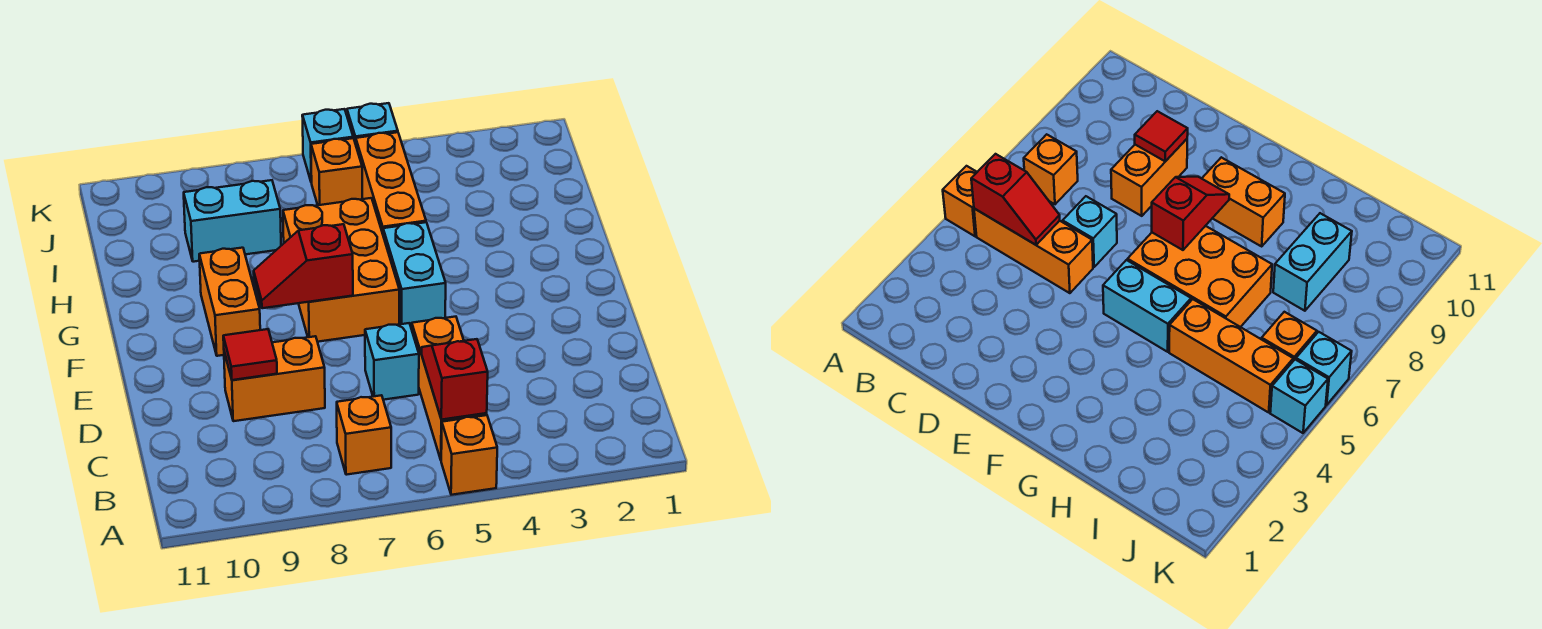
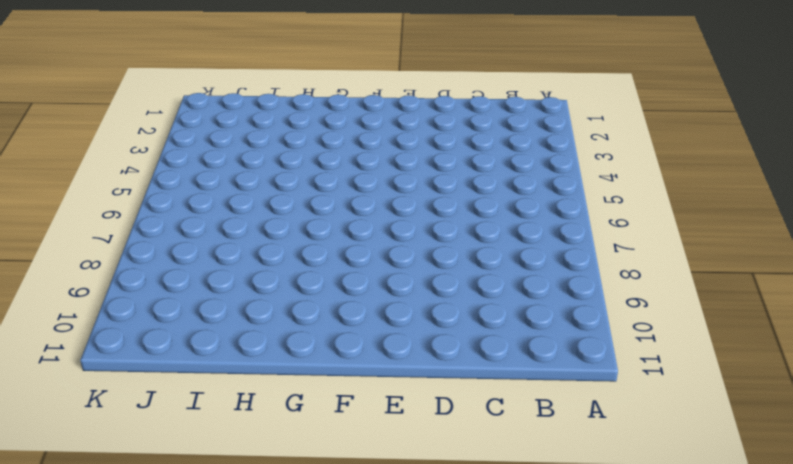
none -> orange 1x1 brick [441,415,497,495]
none -> orange 1x3 brick [411,317,487,460]
none -> orange 1x1 brick [337,395,391,475]

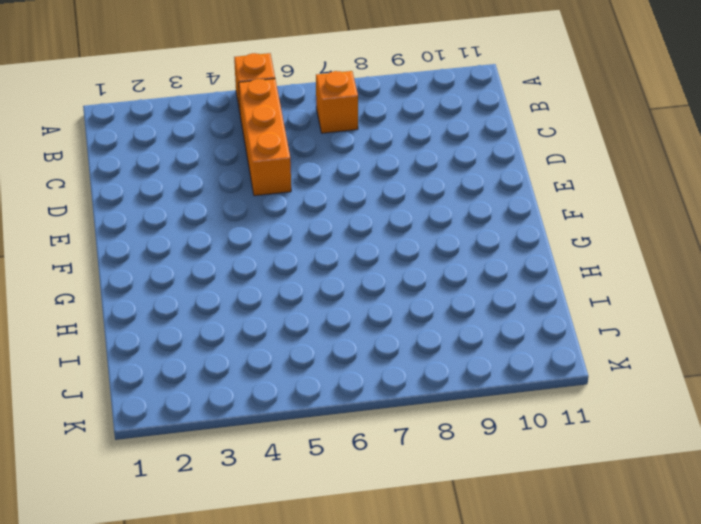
none -> cyan 1x1 brick [365,323,419,400]
none -> orange 1x2 brick [224,336,325,421]
none -> cyan 1x2 brick [383,222,446,328]

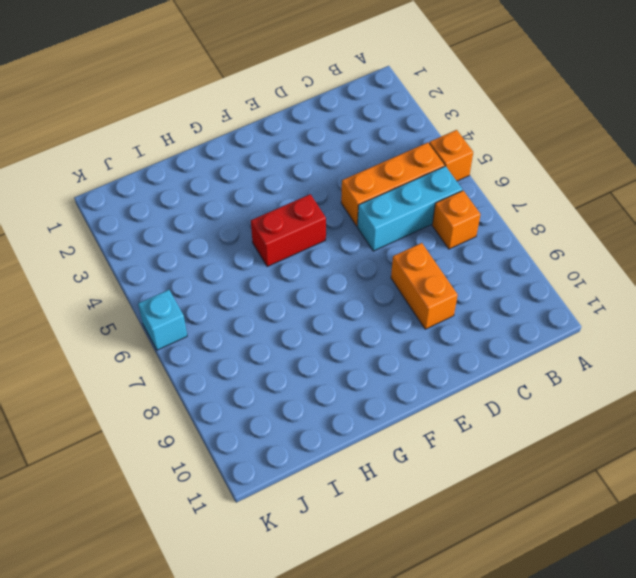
cyan 1x3 brick [357,166,462,251] -> cyan 1x1 brick [365,323,419,400]
red 1x2 brick [251,194,326,267] -> cyan 1x2 brick [383,222,446,328]
none -> orange 2x3 brick [283,198,399,342]
none -> orange 1x2 brick [199,248,260,356]
none -> orange 1x3 brick [356,132,426,233]

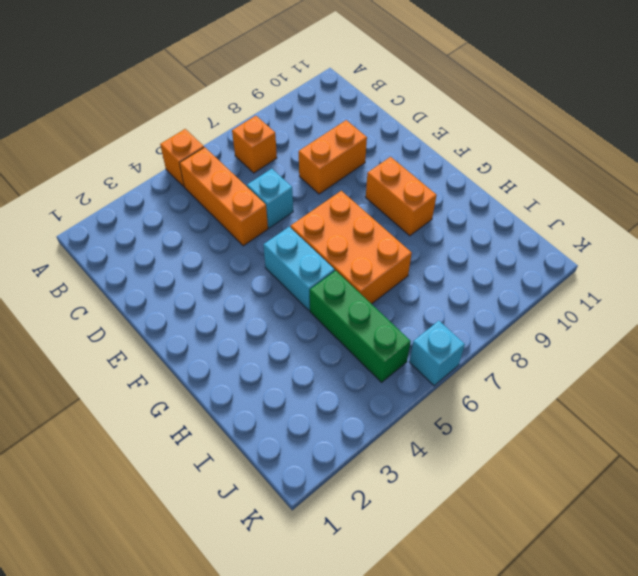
green 1x3 brick [310,271,411,382] -> orange 1x3 brick [356,132,426,233]
none -> cyan 1x2 brick [184,180,281,262]
none -> orange 1x1 brick [311,138,362,205]
none -> cyan 1x1 brick [347,103,398,144]

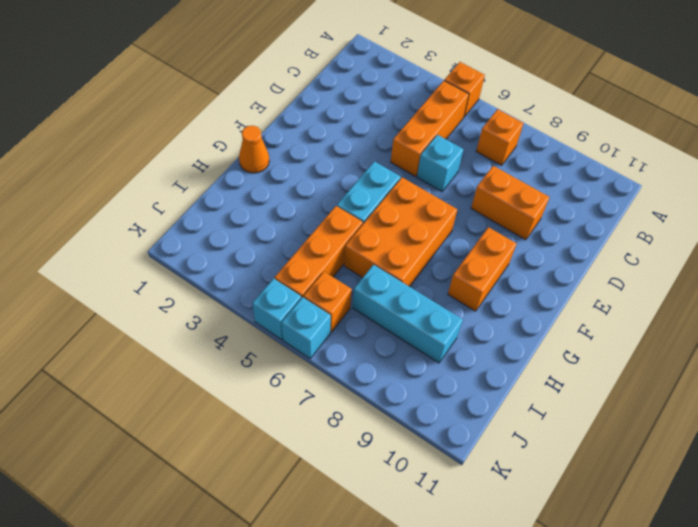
orange 1x1 cone [239,126,269,173] -> none
cyan 1x3 brick [353,265,463,363] -> cyan 1x2 brick [184,180,281,262]
none -> red 1x2 slope [422,339,488,420]
none -> red 1x1 tile [223,329,277,380]
none -> red 1x2 slope [254,224,353,308]

